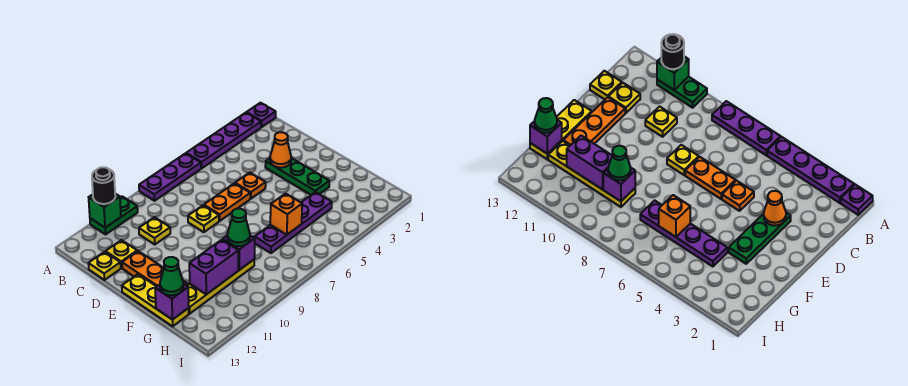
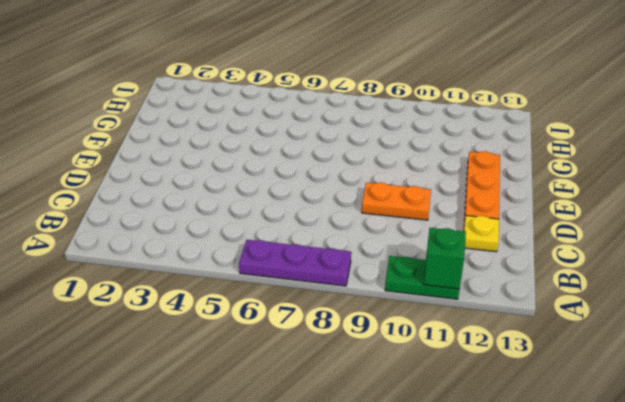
orange 1x2 plate [362,182,431,220] -> orange 1x2 plate moved to [204,183,250,221]
none -> purple 1x1 plate [247,103,276,127]
none -> purple 1x4 plate [186,113,261,168]
none -> yellow 1x1 plate [139,217,170,245]

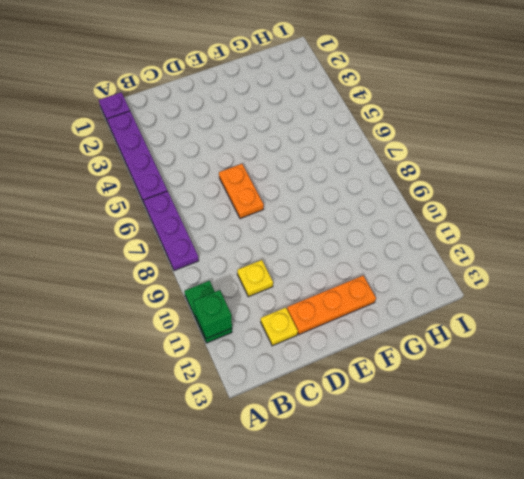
none -> yellow 1x1 plate [88,252,121,280]
none -> green 1x3 plate [265,158,329,195]
none -> orange 1x1 plate [235,172,266,199]

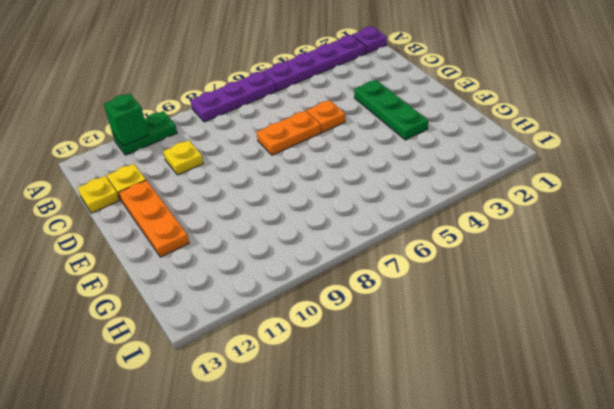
none -> yellow 1x1 plate [188,205,219,232]
none -> yellow 1x3 plate [122,274,189,326]
none -> purple 1x4 plate [255,192,332,253]

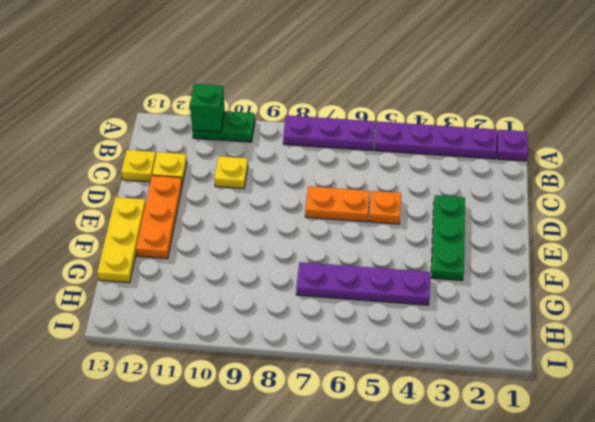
none -> yellow 1x1 plate [188,205,219,232]
none -> yellow 1x4 plate [188,260,254,314]
none -> orange 1x1 cone [270,132,291,168]

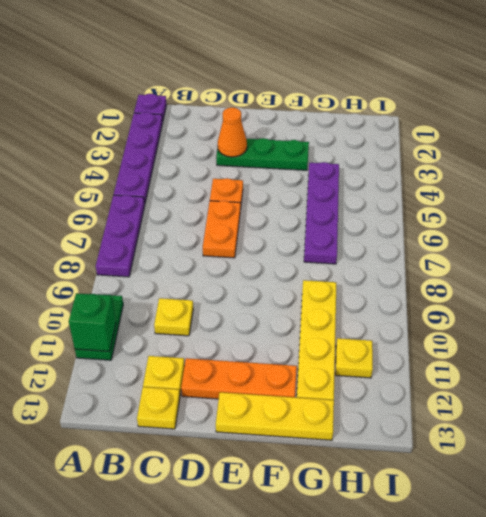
yellow 1x1 plate [335,338,373,378] -> yellow 1x1 plate moved to [188,205,219,232]
none -> orange 1x1 brick [270,193,302,235]
none -> purple 1x1 brick [223,236,255,270]
none -> purple 1x2 brick [189,240,239,295]

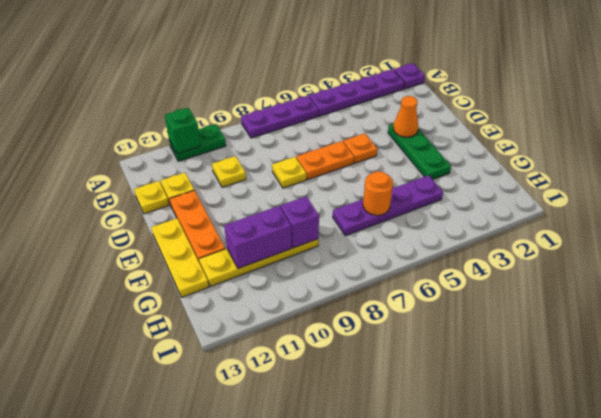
orange 1x1 round brick [363,171,393,215] -> orange 1x1 brick [270,193,302,235]
none -> purple 1x1 brick [155,284,189,320]
none -> black 1x1 round brick [92,167,115,204]
none -> green 1x1 cone [227,209,250,246]

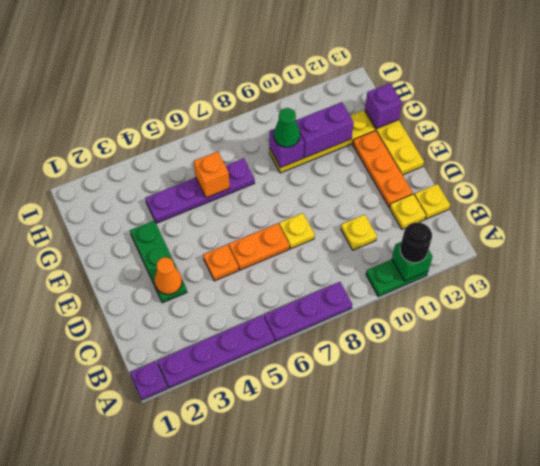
none -> green 1x1 cone [160,257,183,295]

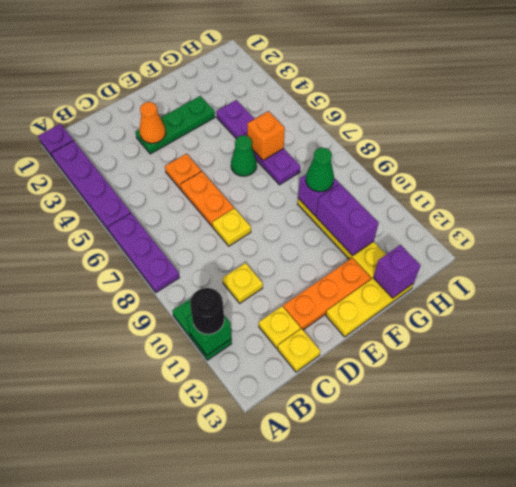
green 1x1 cone [231,135,257,176] -> green 1x1 cone moved to [160,257,183,295]

